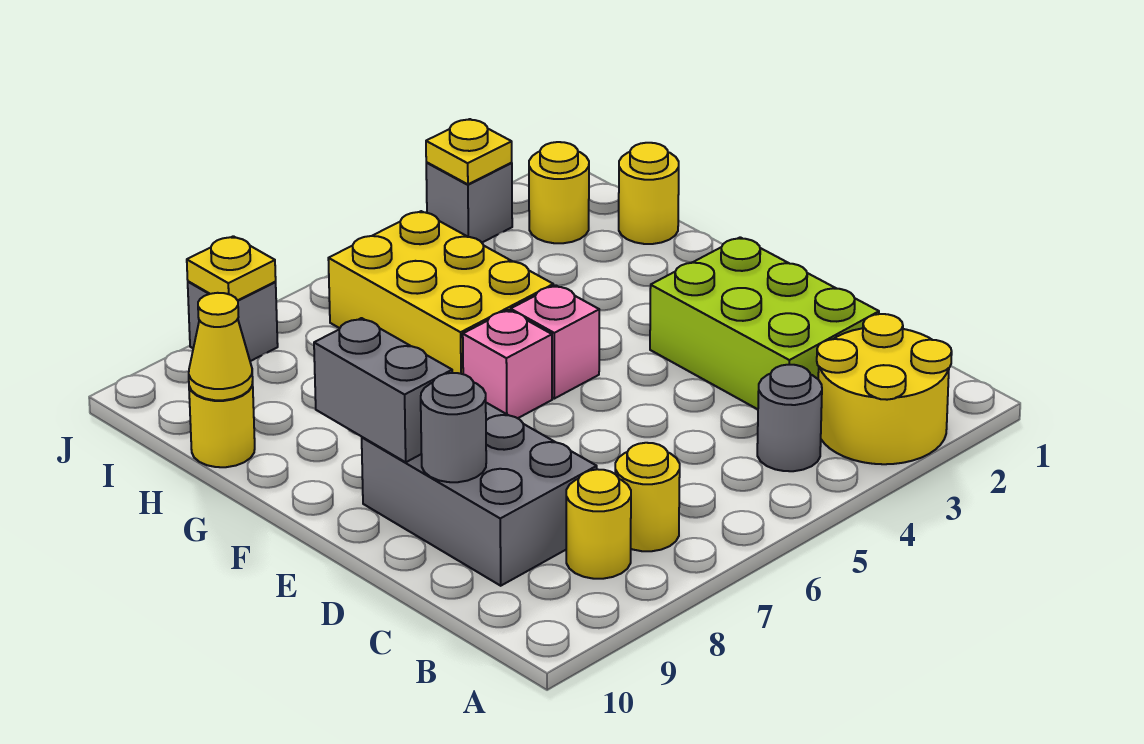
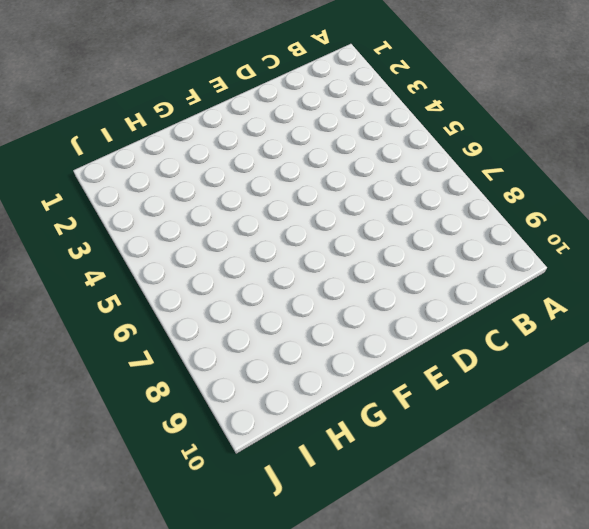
none -> yellow 2x2 round brick [817,314,952,464]
none -> grey 1x1 round brick [757,365,822,471]
none -> yellow 1x1 round brick [615,443,680,551]

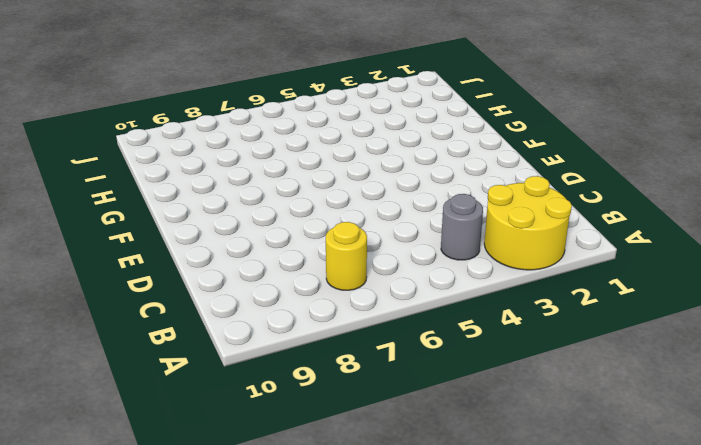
none -> yellow 1x1 round brick [566,469,631,579]
none -> lime 2x3 brick [650,237,879,409]
none -> grey 2x3 brick [362,403,597,586]

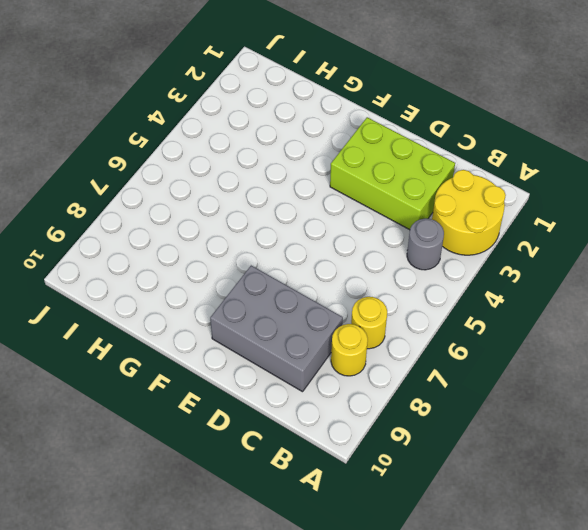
none -> pink 1x1 brick [511,285,599,399]
none -> pink 1x1 brick [463,310,552,418]
none -> yellow 2x3 brick [328,211,553,374]

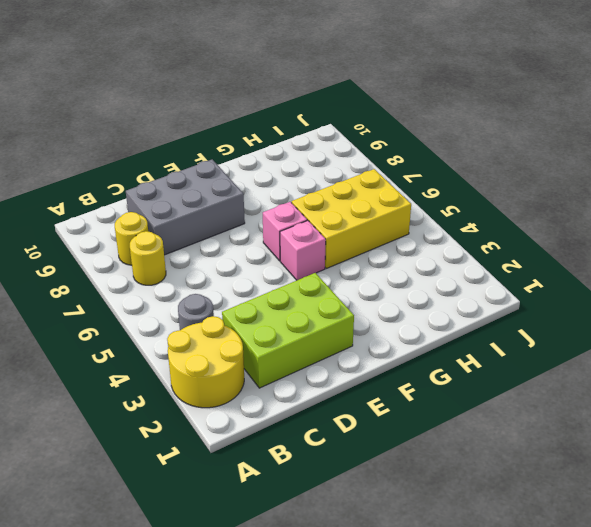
none -> yellow 1x1 round brick [619,143,679,244]
none -> yellow 1x1 round brick [189,383,255,467]
none -> yellow 1x1 round brick [529,142,589,243]

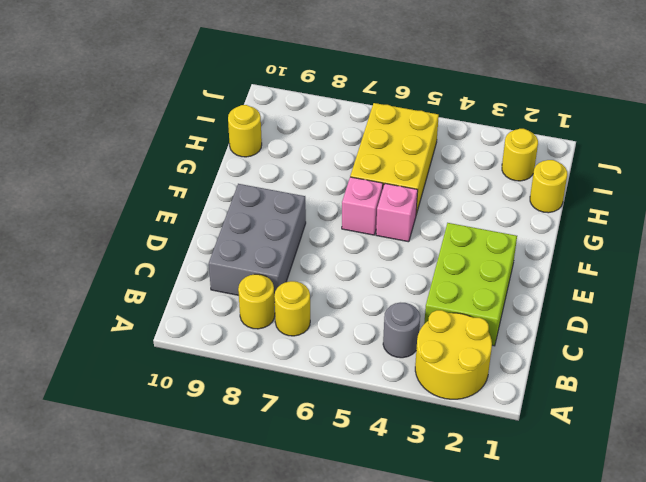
none -> grey 1x1 brick [426,163,512,242]
none -> grey 1x1 brick [188,281,278,361]
none -> grey 1x1 round brick [421,373,486,482]

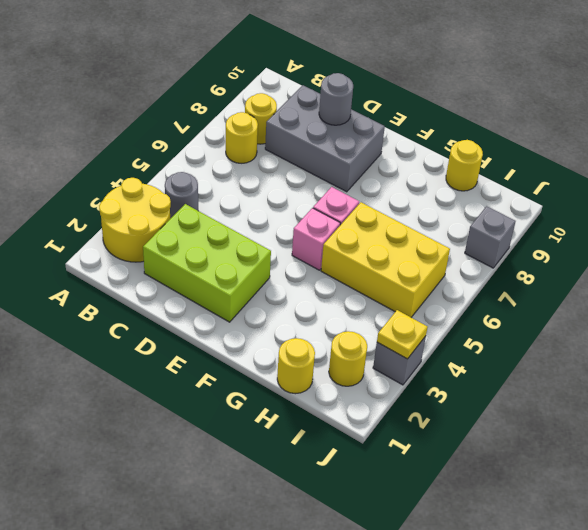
none -> grey 1x2 brick [314,318,452,462]
none -> yellow 1x1 cone [189,293,253,400]
none -> yellow 1x1 plate [187,236,276,300]

